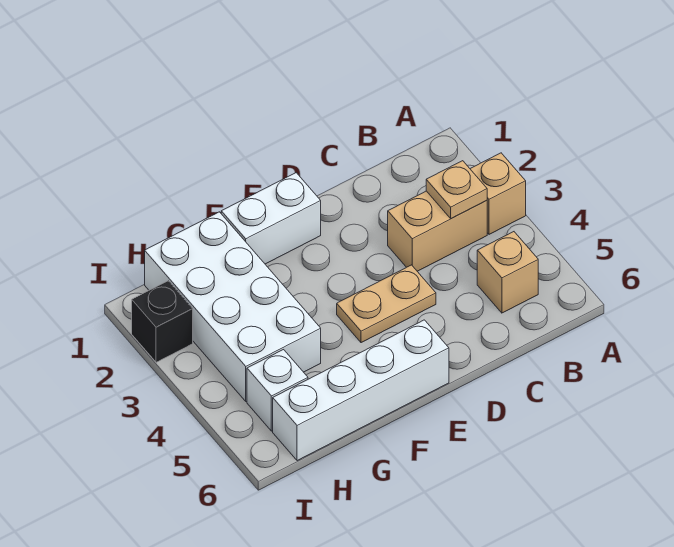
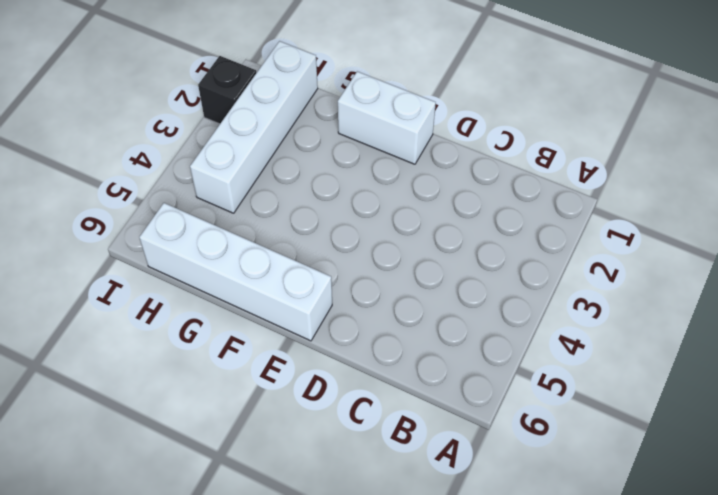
white 1x4 brick [190,41,318,213] -> white 2x4 brick [145,212,321,401]
none -> tan 1x1 brick [470,153,526,234]
none -> tan 1x2 brick [388,191,487,271]

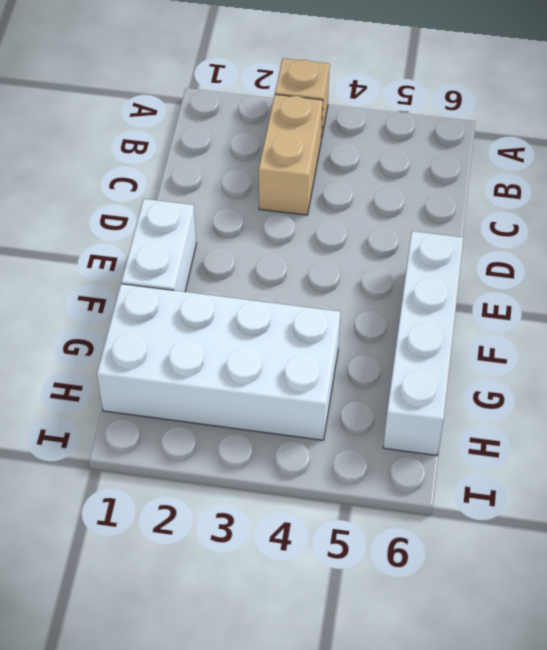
none -> tan 1x1 brick [477,232,538,313]
none -> tan 1x2 plate [337,265,436,343]

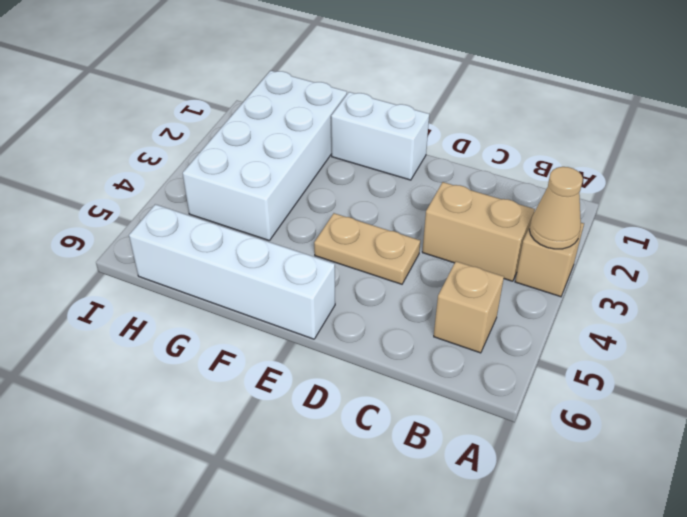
tan 1x1 cone [529,167,583,249] -> none
none -> white 1x1 brick [247,350,308,431]
none -> black 1x1 brick [132,281,193,362]

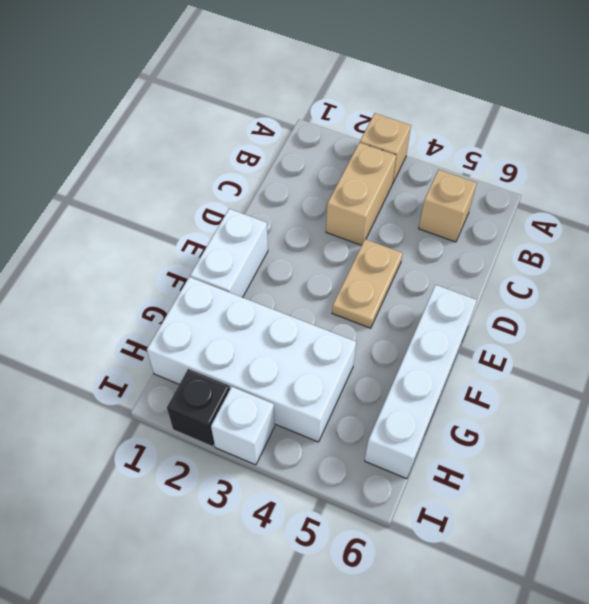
white 1x1 brick [211,387,275,465] -> white 1x1 brick moved to [247,350,308,431]
none -> tan 1x1 plate [426,161,487,219]

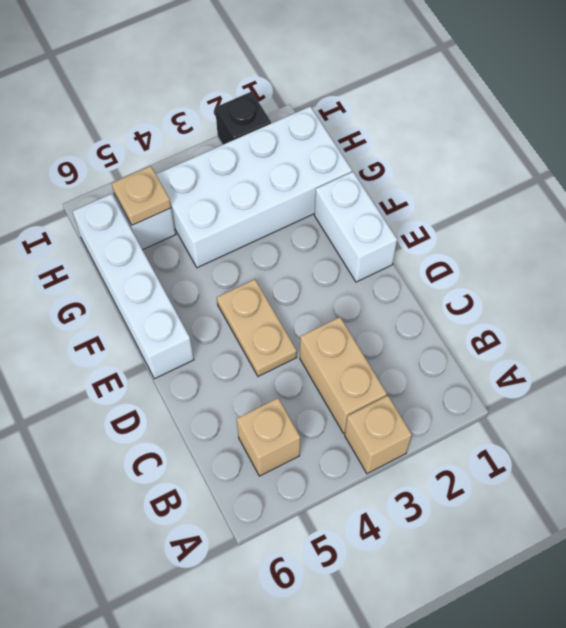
tan 1x1 plate [112,166,171,225] -> tan 1x1 plate moved to [426,161,487,219]

